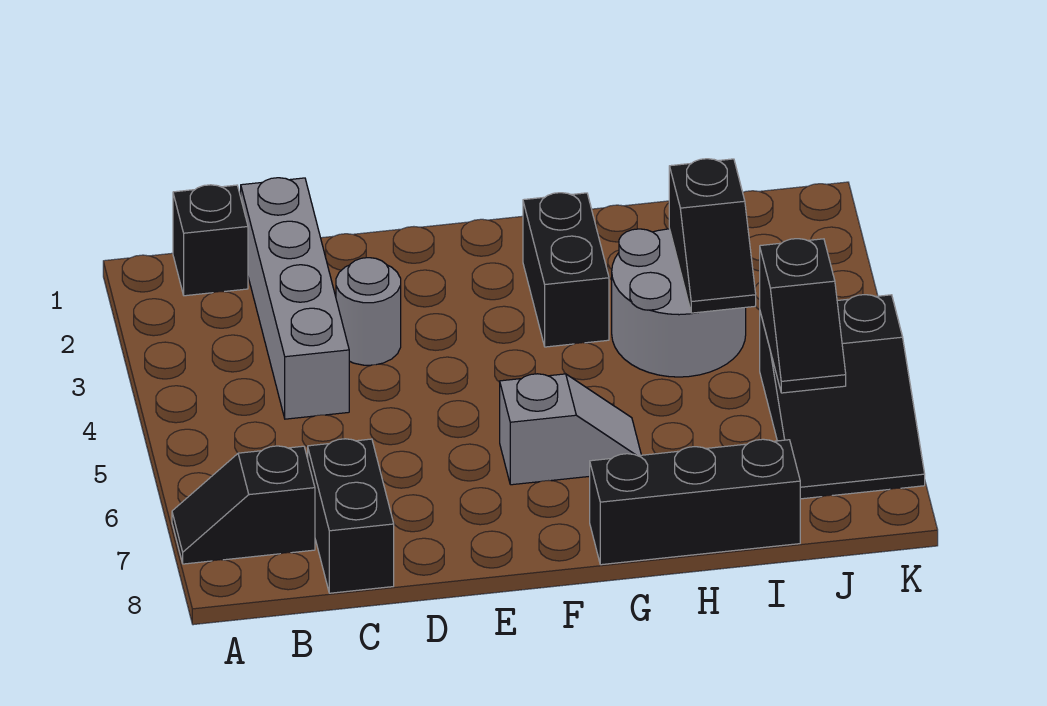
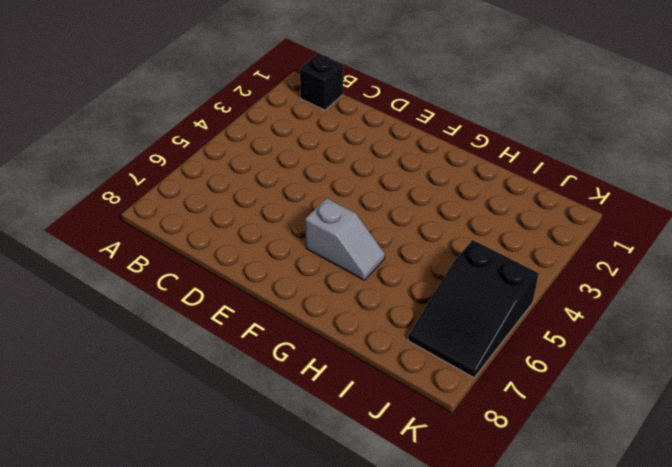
none -> black 1x2 slope [172,446,315,564]
none -> grey 1x4 brick [241,178,349,419]
none -> black 1x2 brick [308,439,394,593]

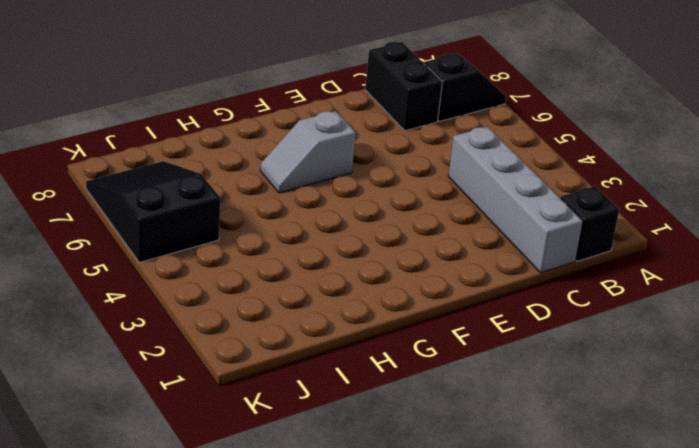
none -> grey 1x1 round brick [336,258,401,365]
none -> black 1x2 brick [523,193,609,347]
none -> black 1x3 brick [590,439,800,565]

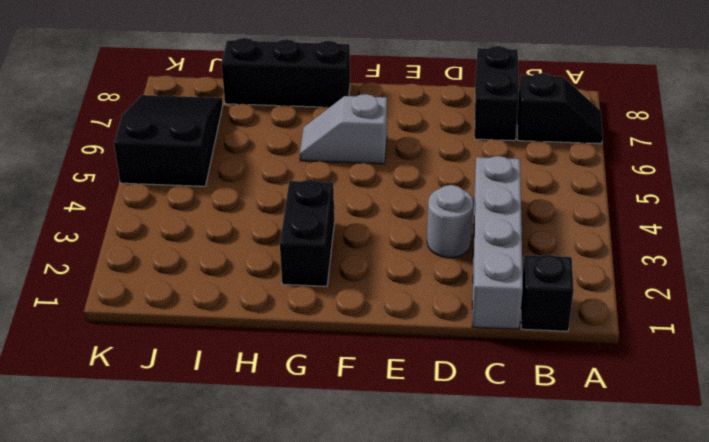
none -> grey 2x2 round brick [612,229,746,377]
none -> black 1x2 slope [669,159,756,313]
none -> black 1x2 slope [760,239,846,393]

